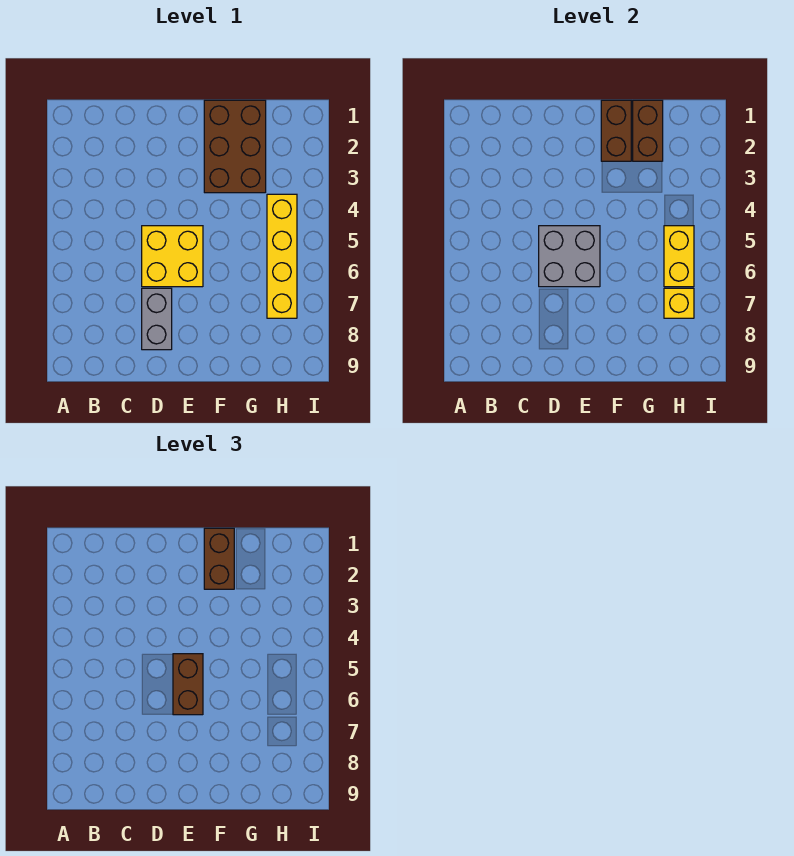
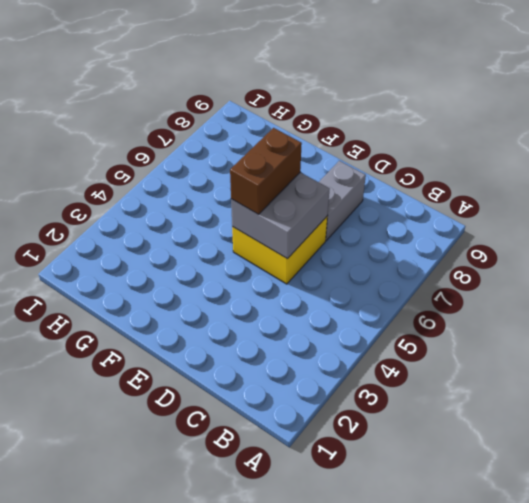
none -> brown 2x3 brick [204,100,266,193]
none -> yellow 1x4 brick [267,194,297,318]

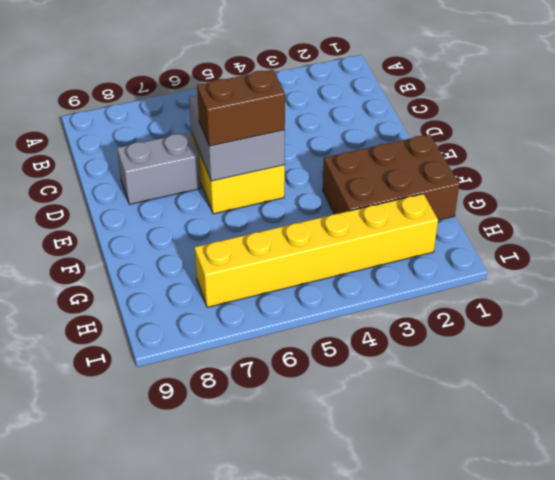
yellow 1x6 brick [194,194,438,307] -> yellow 1x4 brick [267,194,297,318]
none -> brown 1x2 brick [601,100,631,161]
none -> brown 1x2 brick [633,100,663,161]

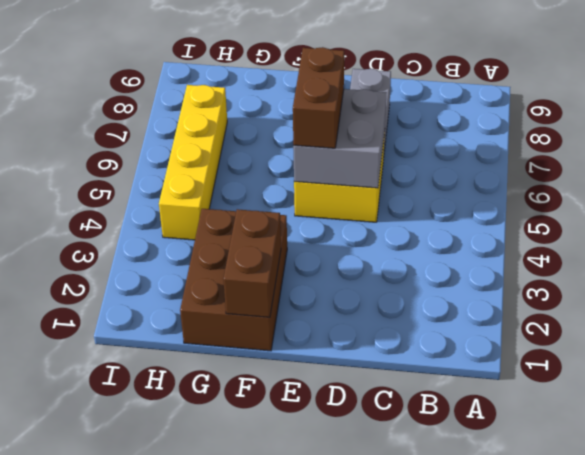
none -> brown 1x2 brick [633,100,663,161]
none -> yellow 1x2 brick [664,226,694,287]

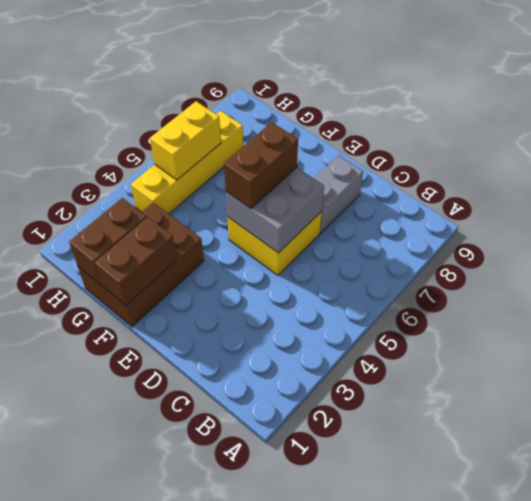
none -> yellow 1x1 brick [664,288,694,318]
none -> brown 1x2 brick [204,528,234,589]

